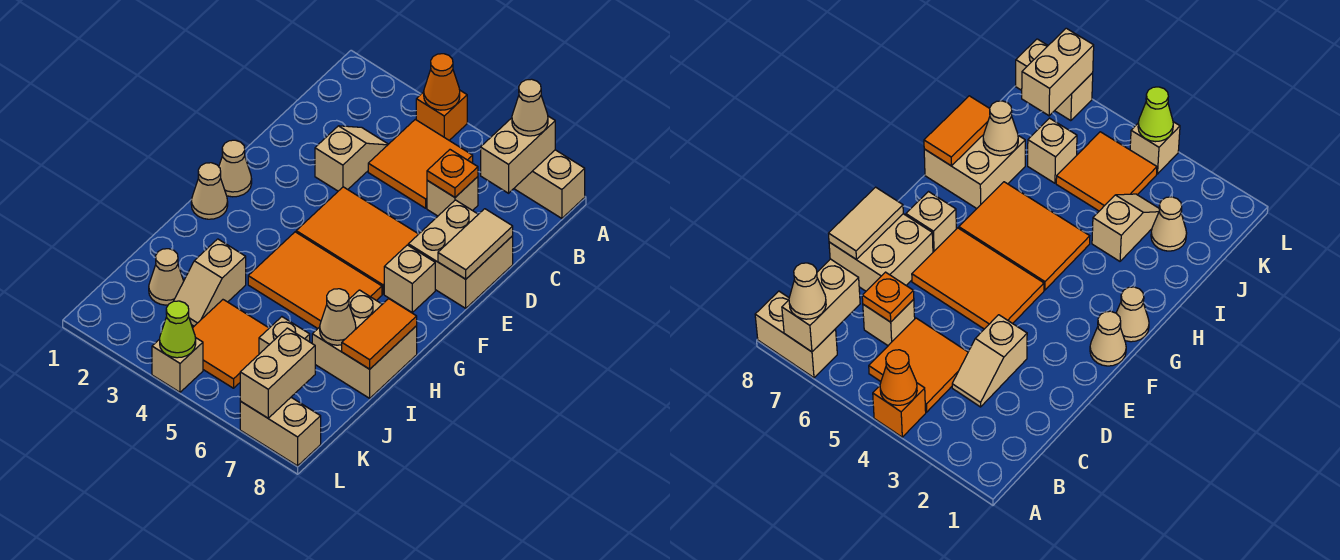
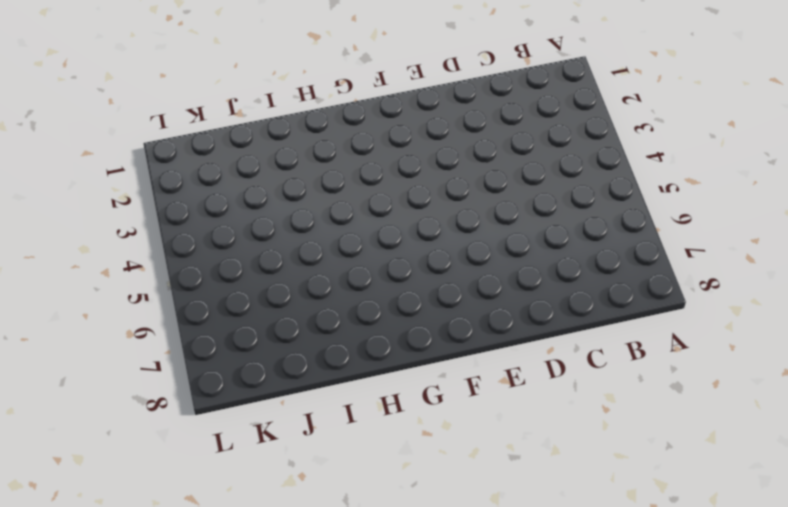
none -> orange 1x1 brick [416,91,467,140]
none -> tan 1x2 brick [514,150,585,218]
none -> orange 2x2 tile [368,119,473,208]

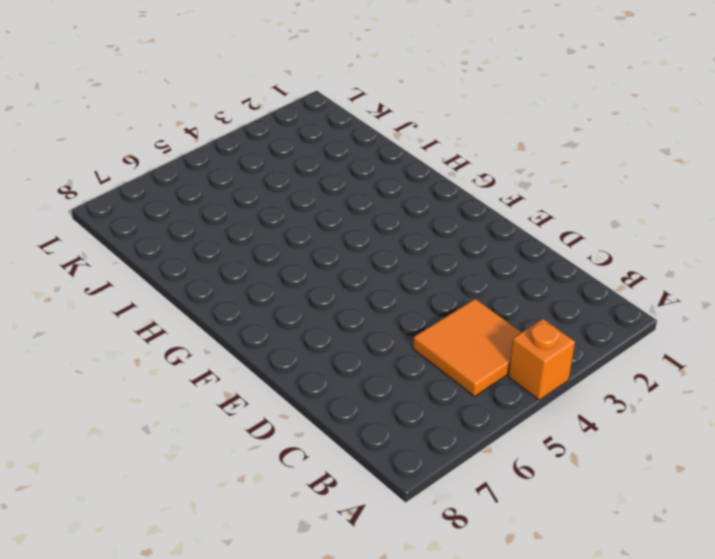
none -> tan 1x2 brick [514,150,585,218]
none -> tan 1x2 slope [315,126,388,191]
none -> tan 1x1 brick [427,177,478,216]

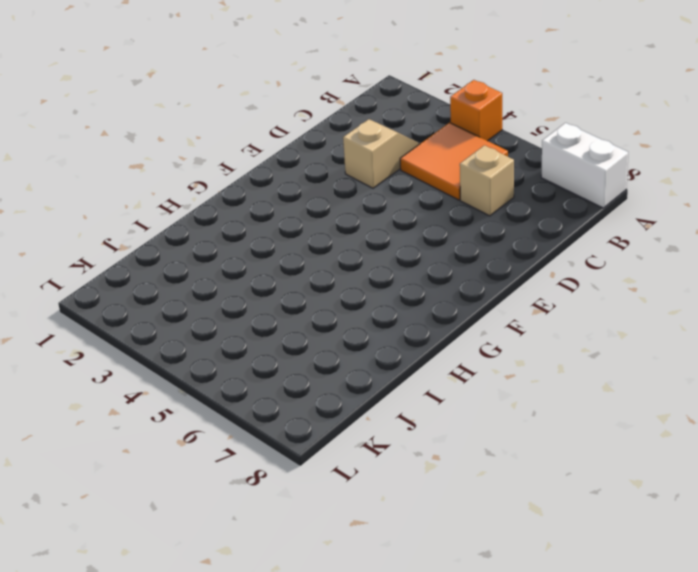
white 1x2 brick [541,123,628,208] -> tan 1x2 brick [514,150,585,218]
none -> tan 2x2 brick [408,200,513,308]
none -> orange 2x3 tile [296,187,418,294]
none -> tan 1x1 cone [219,140,252,197]

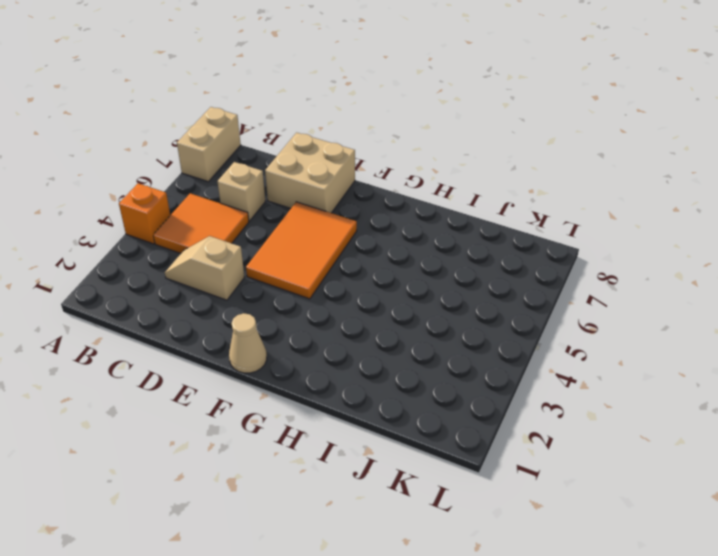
none -> tan 1x1 brick [384,245,435,312]
none -> tan 1x1 cone [191,163,228,219]
none -> orange 2x3 tile [248,232,382,328]

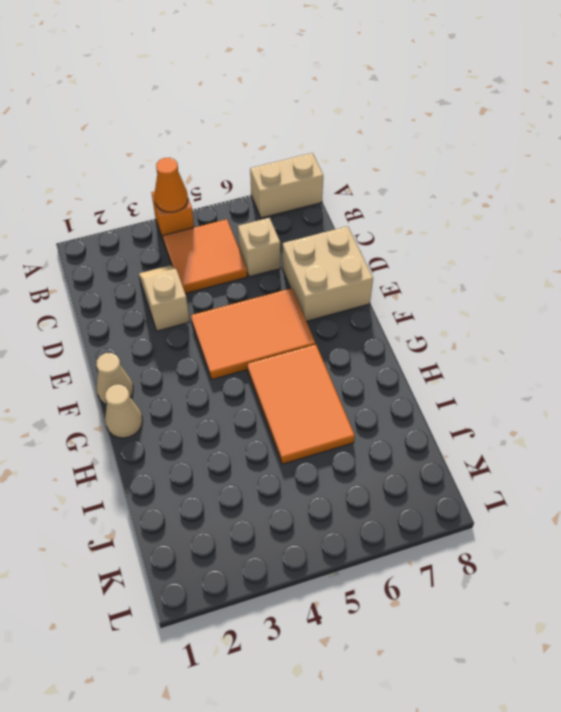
orange 2x3 tile [247,344,355,464] -> orange 2x3 tile turned to [248,232,382,328]
none -> tan 1x1 brick [384,245,435,312]
none -> tan 2x2 brick [312,290,417,398]
none -> tan 1x2 slope [174,239,246,326]

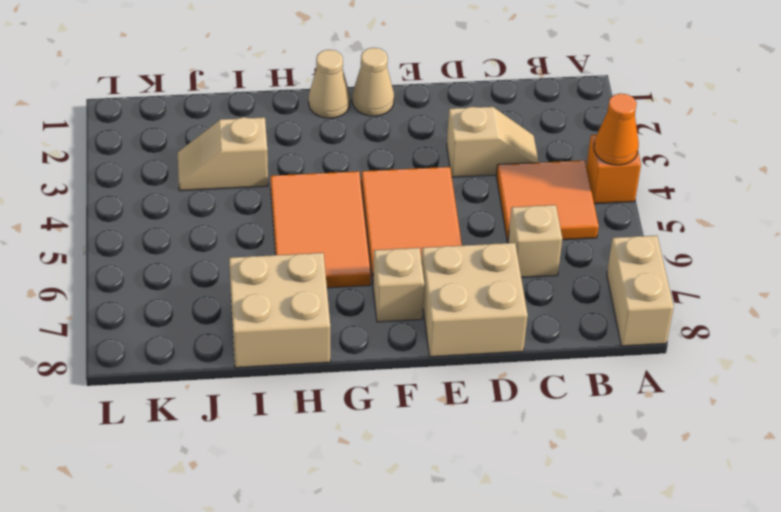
none -> tan 1x1 cone [149,249,184,305]
none -> orange 2x2 tile [193,300,269,388]
none -> tan 1x1 brick [259,317,310,354]

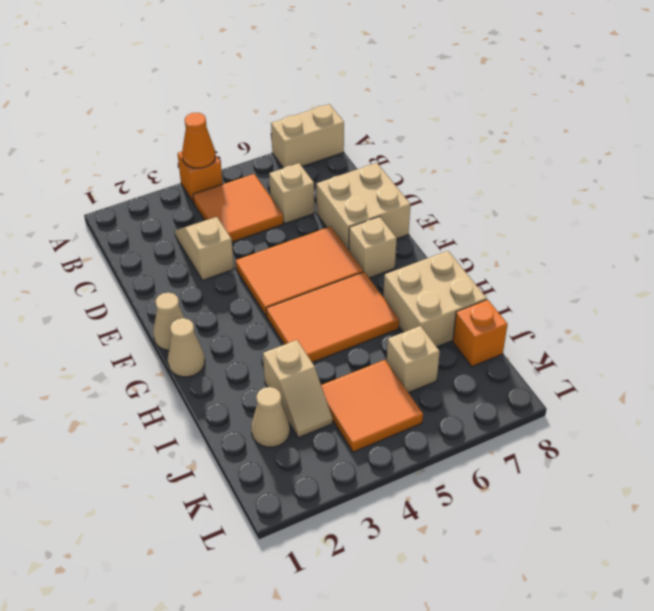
orange 1x1 brick [453,299,508,366] -> none
none -> tan 1x1 brick [152,337,203,392]
none -> tan 1x2 brick [240,398,321,466]
none -> tan 1x2 brick [481,116,555,193]

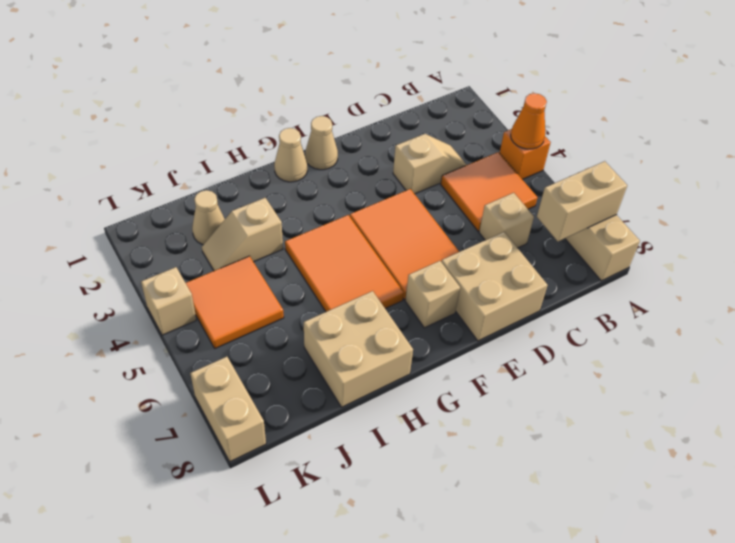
none -> tan 1x1 brick [259,317,310,354]
none -> orange 1x1 plate [427,150,478,197]
none -> tan 1x2 tile [438,209,513,279]

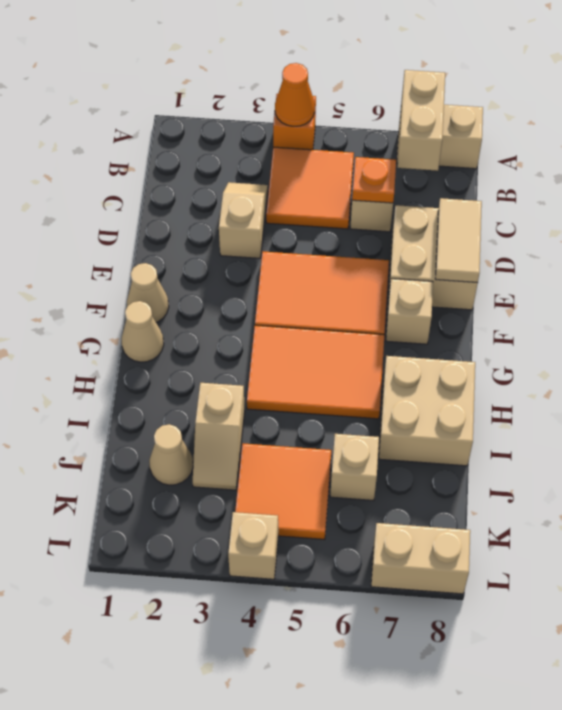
none -> orange 1x2 tile [342,299,417,369]
none -> tan 1x1 cone [320,289,356,345]
none -> tan 1x2 brick [240,328,315,418]

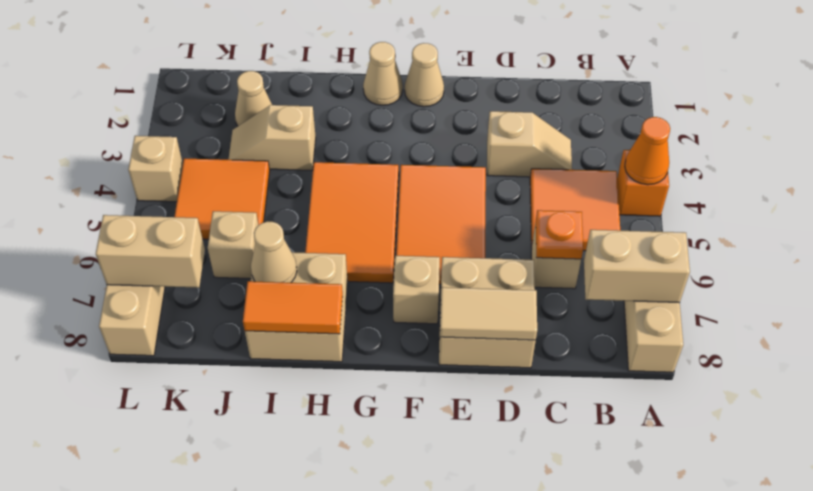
none -> lime 1x1 cone [160,301,196,358]
none -> tan 1x1 cone [512,79,548,136]

